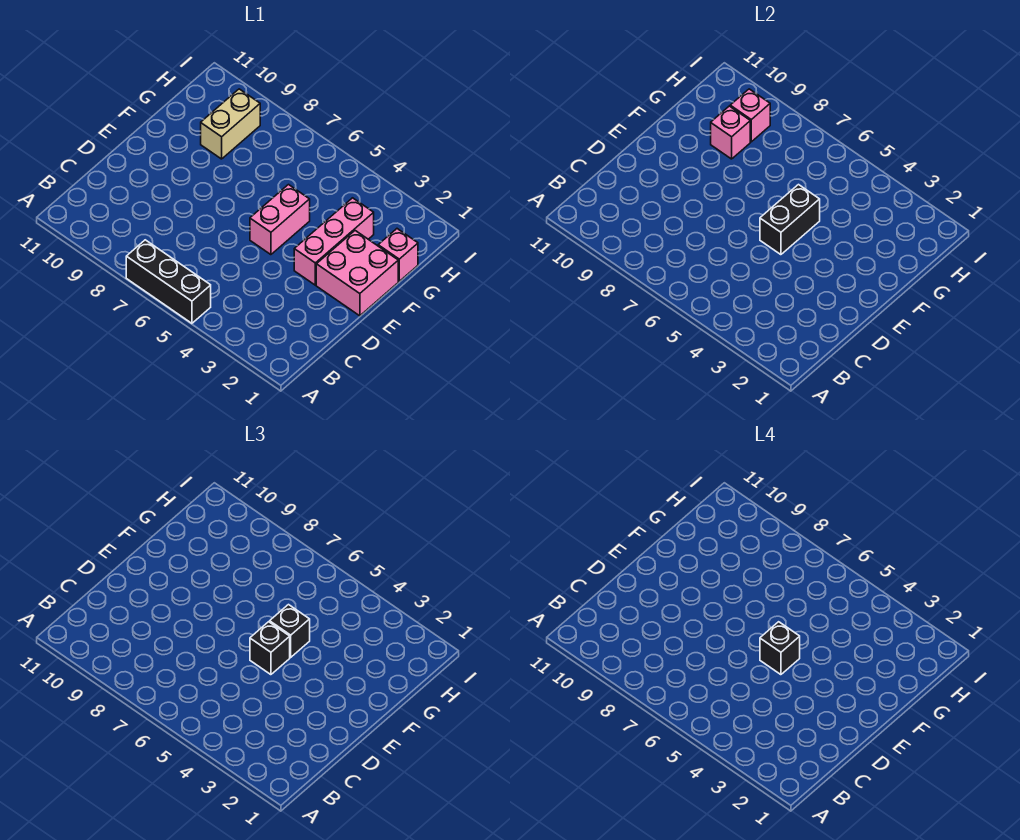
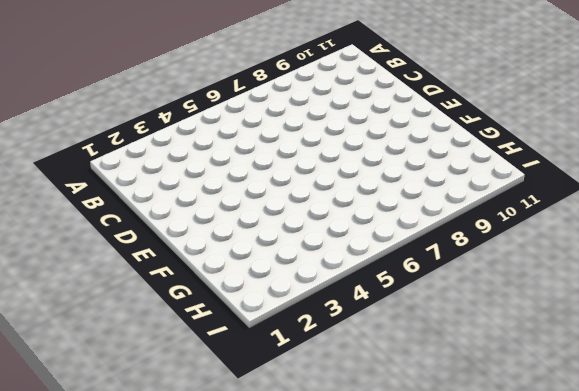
none -> black 1x3 brick [126,240,211,323]
none -> pink 2x2 brick [316,231,398,316]
none -> pink 1x3 brick [294,198,374,285]

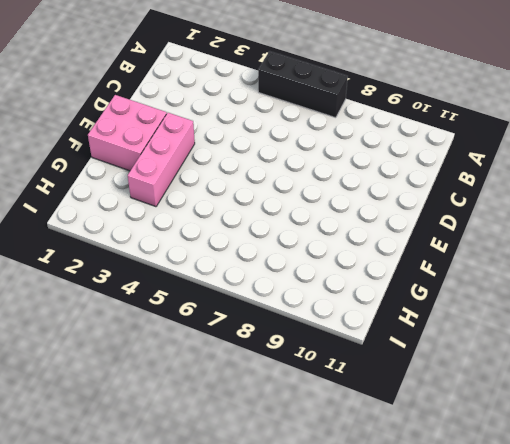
none -> pink 1x2 brick [250,185,310,255]
none -> pink 1x1 brick [378,229,418,281]
none -> tan 1x2 brick [201,89,260,159]

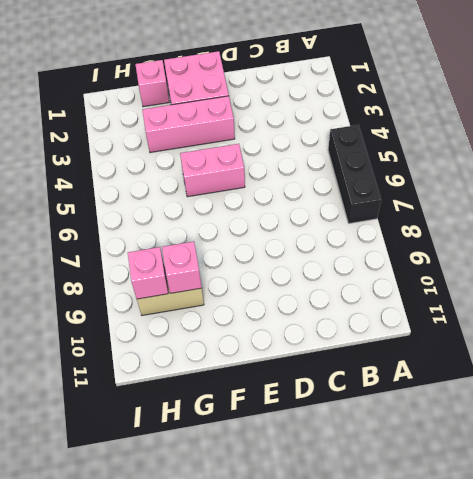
none -> black 1x2 brick [760,185,820,255]
none -> black 1x1 brick [250,622,290,675]
none -> black 1x1 brick [270,605,310,657]

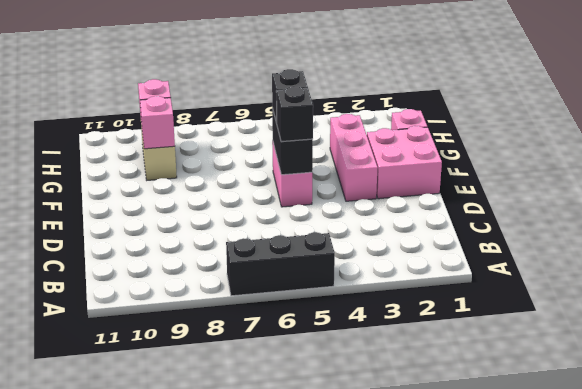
none -> black 1x1 brick [760,622,800,675]

